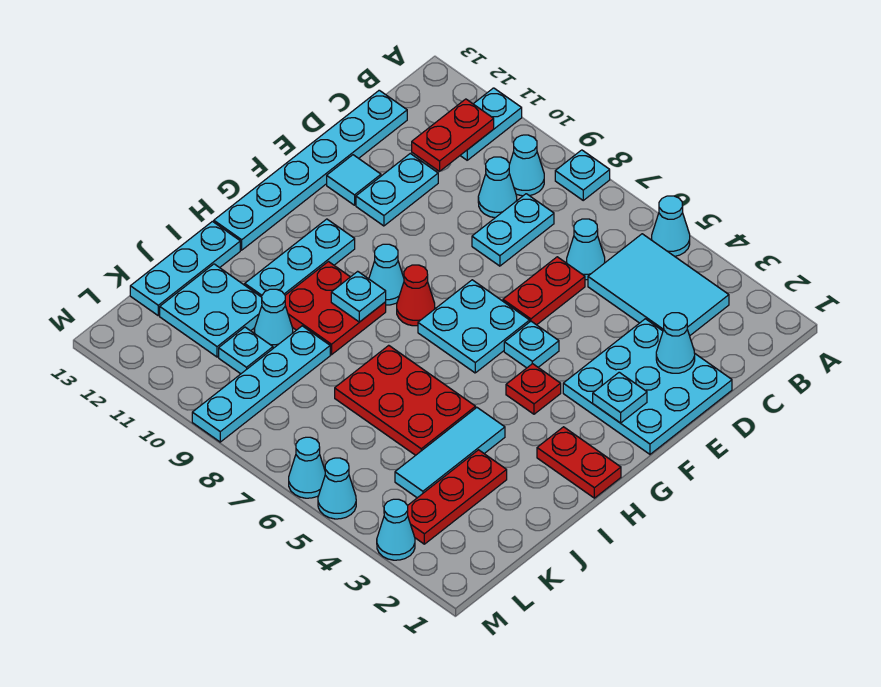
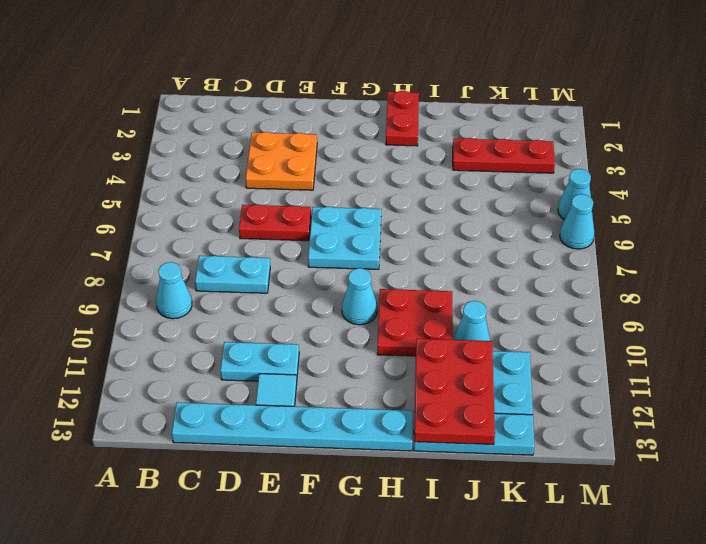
orange 2x2 plate [246,132,317,190] -> cyan 3x3 plate [563,319,732,454]
red 2x3 plate [414,339,495,445] -> red 2x3 plate moved to [335,345,476,455]
none -> cyan 1x1 cone [652,196,690,256]
none -> cyan 1x1 plate [555,150,610,200]
none -> cyan 1x2 plate [460,88,522,160]
none -> cyan 2x3 tile [588,234,729,336]

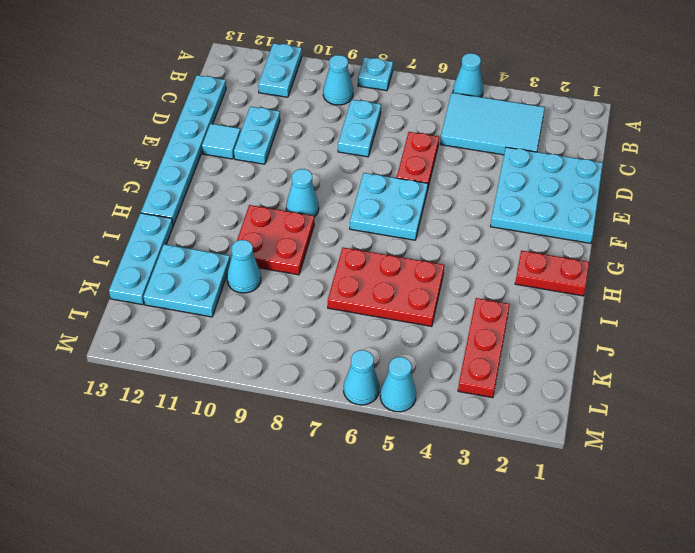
none -> cyan 1x1 cone [567,219,605,280]
none -> cyan 1x1 cone [478,157,517,218]
none -> cyan 1x1 plate [504,321,559,368]
none -> red 1x1 plate [506,364,561,414]

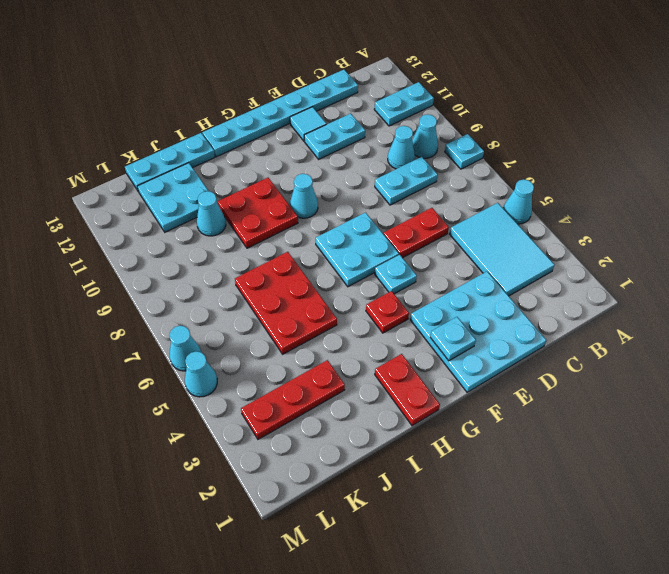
none -> cyan 1x1 cone [567,219,605,280]
none -> red 1x1 cone [397,265,435,326]
none -> cyan 1x3 plate [245,219,355,297]
none -> cyan 1x3 tile [395,408,505,498]

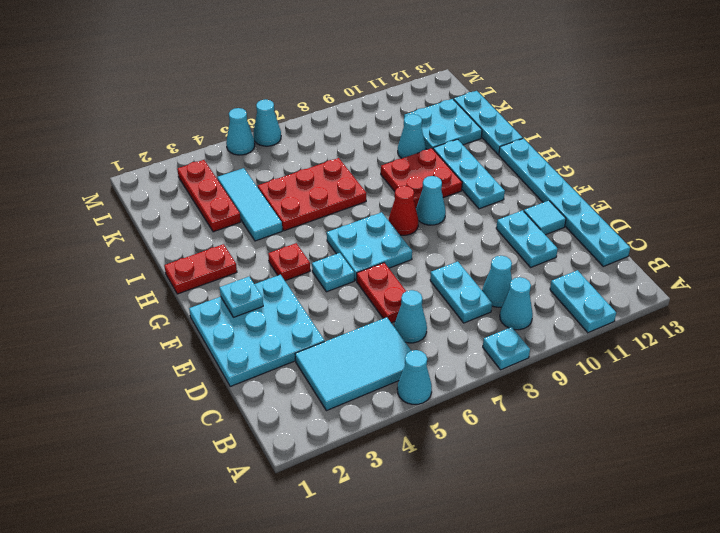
none -> cyan 1x4 plate [192,326,330,442]
none -> cyan 1x1 plate [219,327,273,374]
none -> cyan 1x1 cone [377,499,415,560]
none -> red 1x2 plate [412,99,494,171]

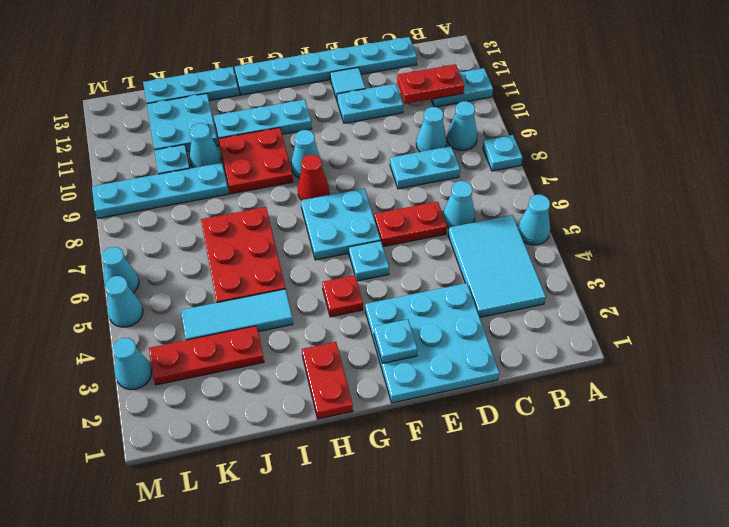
none -> cyan 1x1 cone [656,313,695,373]
none -> cyan 1x1 plate [331,271,386,322]

